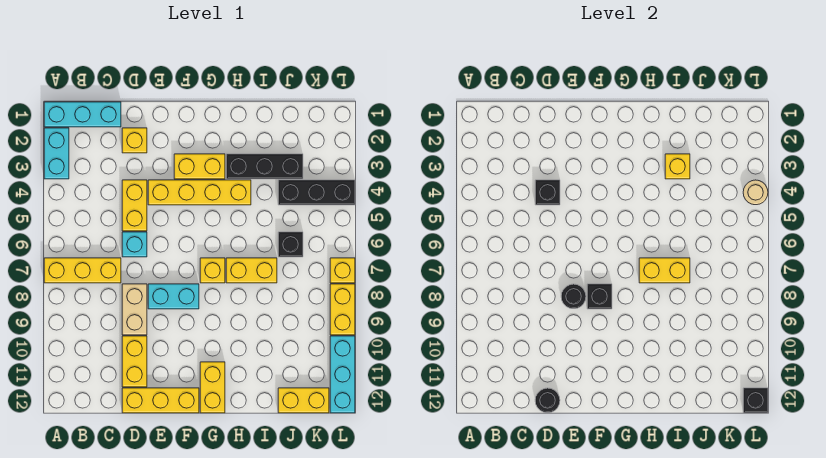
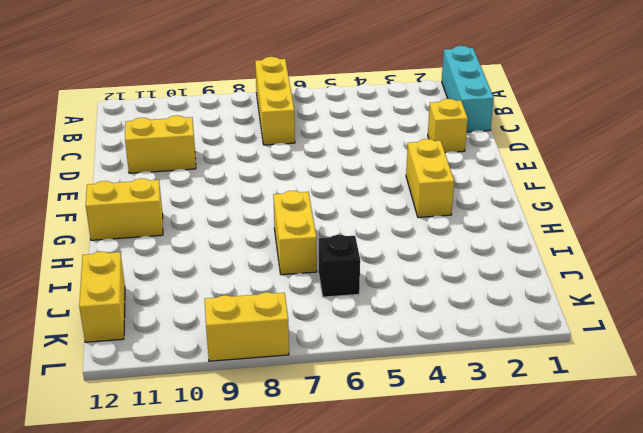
none -> cyan 1x2 brick [44,128,69,179]
none -> yellow 1x2 brick [122,180,147,231]
none -> cyan 1x1 brick [122,232,147,257]
none -> tan 1x2 brick [122,284,147,335]

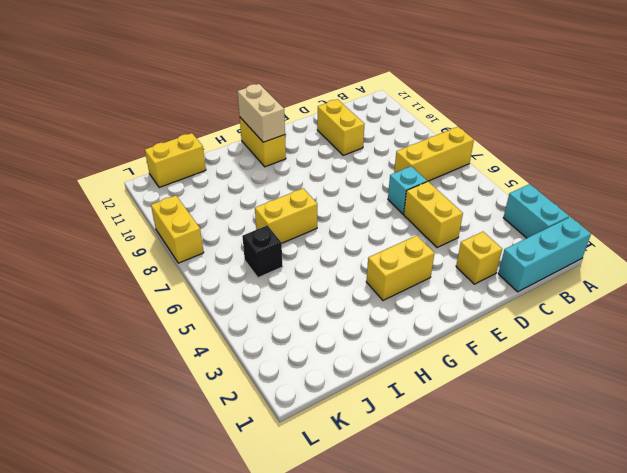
tan 1x2 brick [237,84,285,142] -> tan 1x2 brick moved to [122,284,147,335]
none -> yellow 1x3 brick [122,388,199,413]
none -> yellow 1x4 brick [148,180,251,205]
none -> cyan 1x2 brick [148,284,199,309]
none -> yellow 1x1 brick [200,258,225,283]

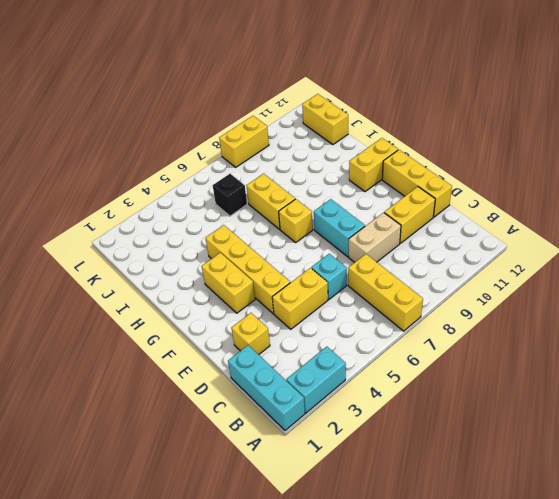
none -> black 1x3 brick [226,154,303,179]
none -> black 1x3 brick [278,180,355,205]
none -> yellow 1x1 brick [330,258,355,283]
none -> cyan 1x3 brick [330,336,355,413]

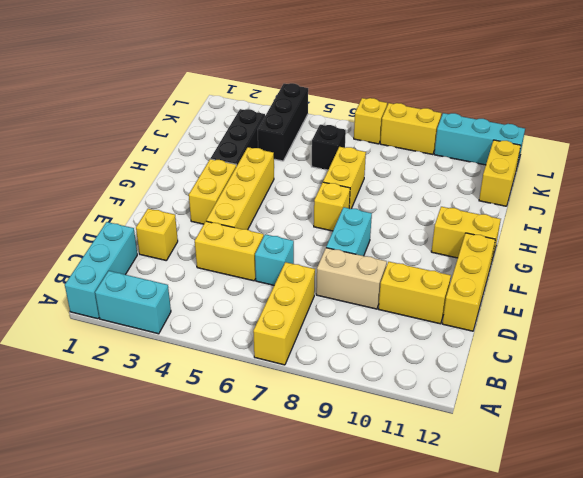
none -> black 1x1 brick [535,180,560,205]
none -> black 1x1 round brick [535,388,560,413]
none -> black 1x1 round brick [561,284,586,309]
none -> black 1x1 brick [587,284,612,309]

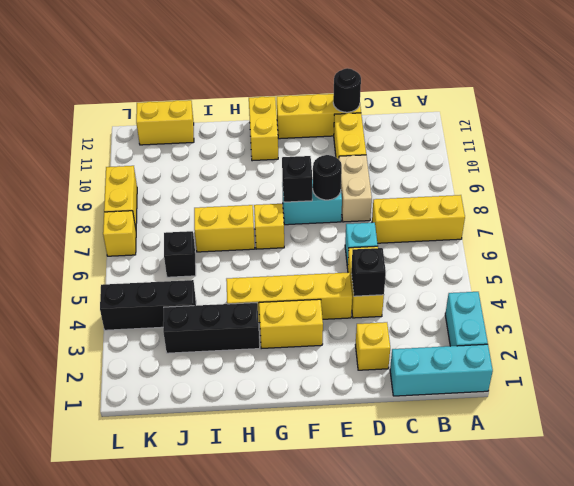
none -> cyan 1x3 brick [330,336,355,413]
none -> yellow 1x2 brick [639,258,690,283]
none -> yellow 1x1 brick [665,154,690,179]
none -> tan 1x1 round brick [743,180,768,205]

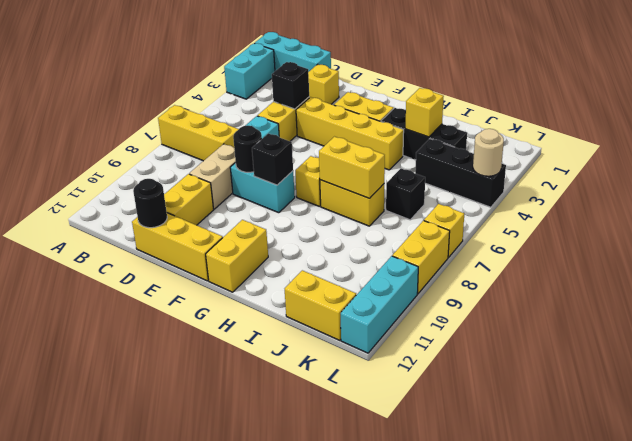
none -> black 1x1 brick [743,388,768,413]

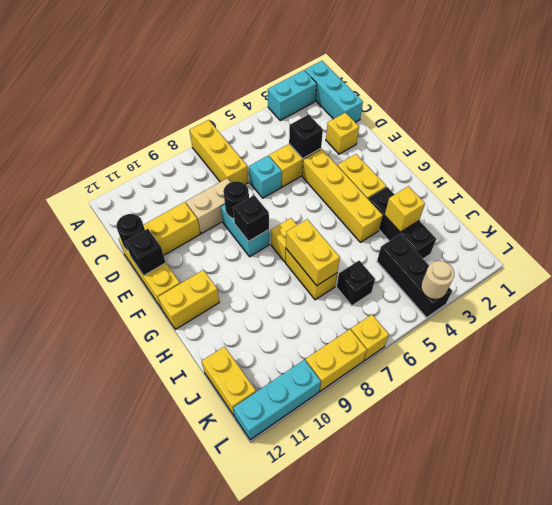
black 1x1 brick [125,229,166,276] -> black 1x1 brick moved to [743,388,768,413]

